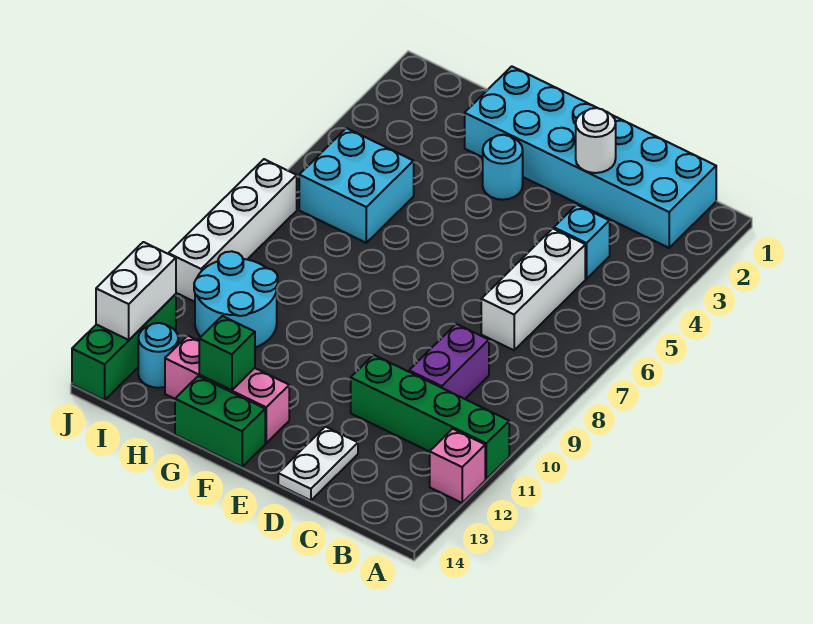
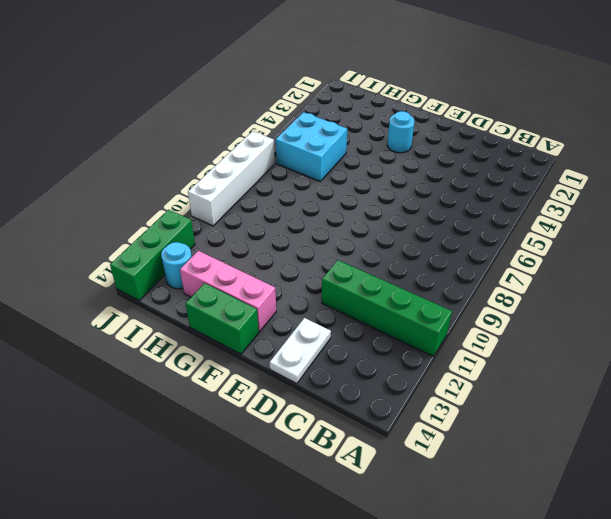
none -> pink 1x1 brick [430,429,485,503]
none -> cyan 2x6 brick [465,66,716,248]
none -> cyan 1x1 brick [554,205,610,279]

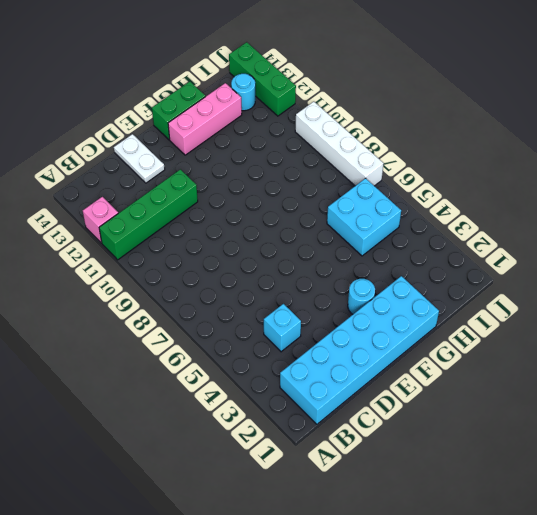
none -> white 1x3 brick [481,229,585,350]
none -> purple 1x2 brick [409,324,489,399]
none -> cyan 2x2 round brick [194,251,278,348]

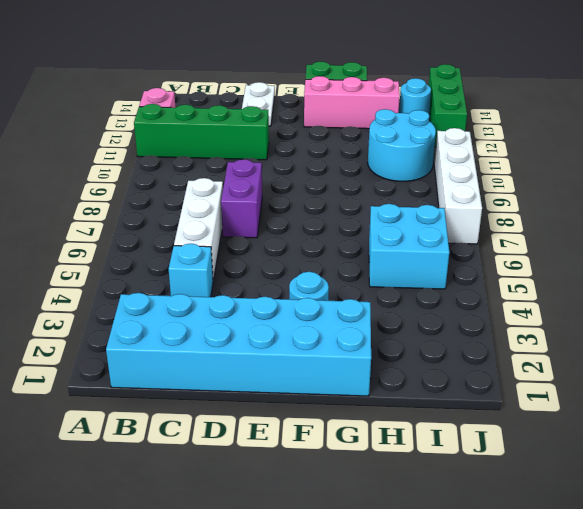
purple 1x2 brick [221,159,262,238] -> purple 1x2 brick moved to [409,324,489,399]
none -> white 1x1 round brick [576,108,616,173]
none -> green 1x1 brick [199,316,255,390]
none -> white 1x2 brick [96,242,176,340]

